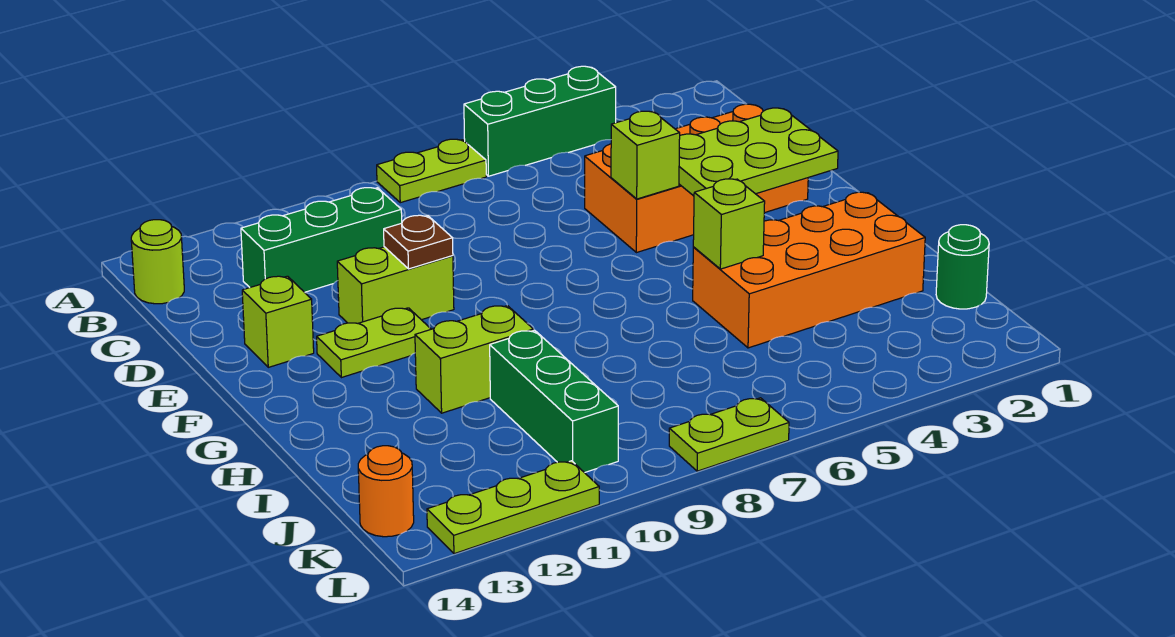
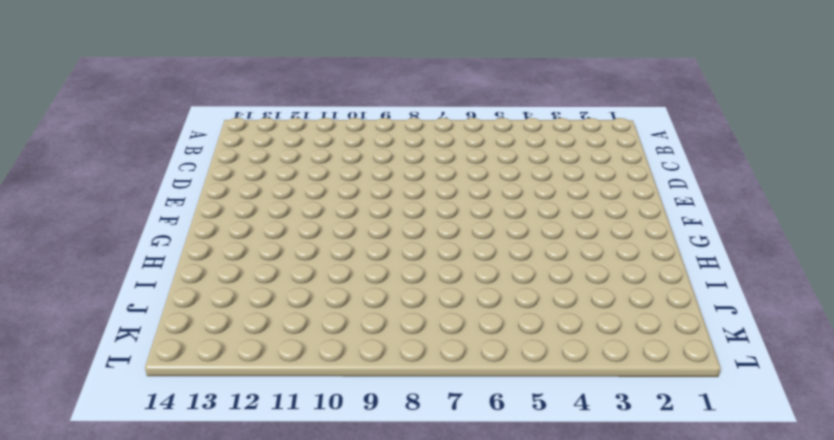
none -> green 1x3 brick [464,66,616,176]
none -> lime 1x2 plate [377,139,486,203]
none -> lime 1x1 round brick [131,220,184,304]

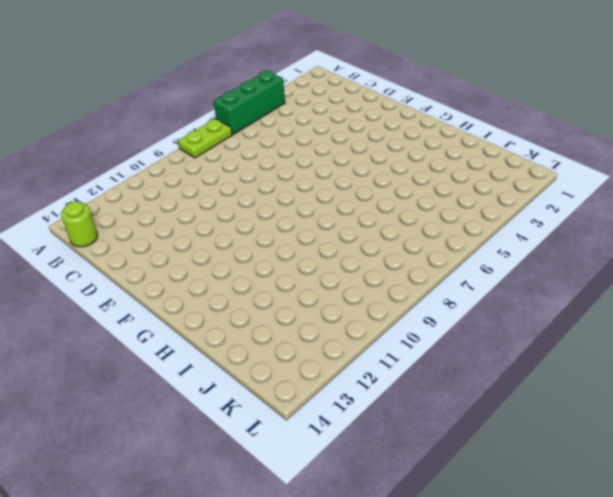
none -> green 1x3 brick [241,188,402,292]
none -> orange 2x4 brick [585,104,808,253]
none -> lime 1x2 brick [337,247,454,323]

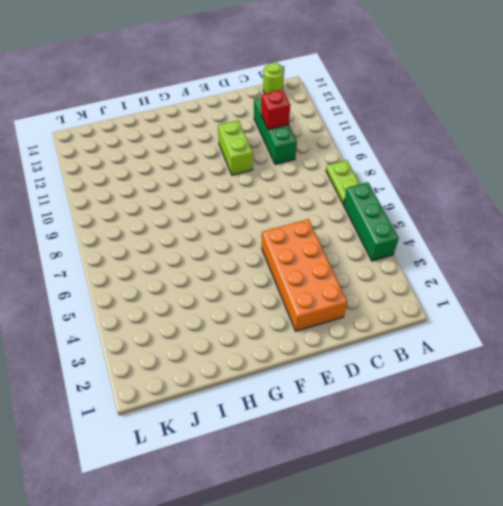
red 1x1 brick [261,90,290,129] -> none
none -> lime 1x1 brick [242,276,314,367]
none -> lime 1x2 plate [317,308,431,378]
none -> orange 2x4 brick [693,192,925,348]

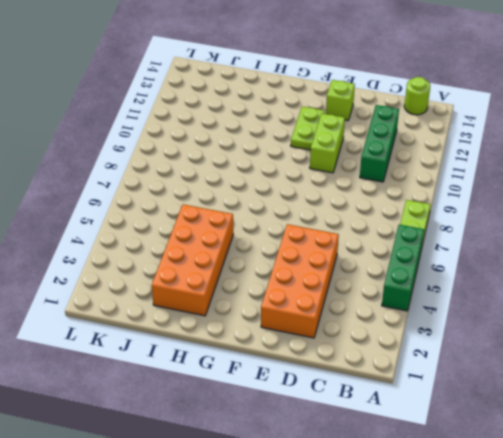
none -> lime 1x2 brick [415,306,533,413]
none -> green 1x3 brick [490,330,618,473]
none -> green 1x1 round brick [936,225,989,309]

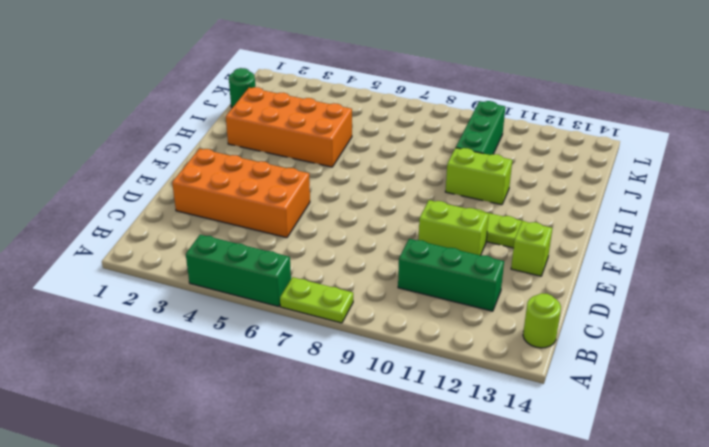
none -> orange 1x1 round brick [358,446,414,537]
none -> lime 1x2 plate [669,398,789,471]
none -> lime 1x3 plate [427,461,599,554]

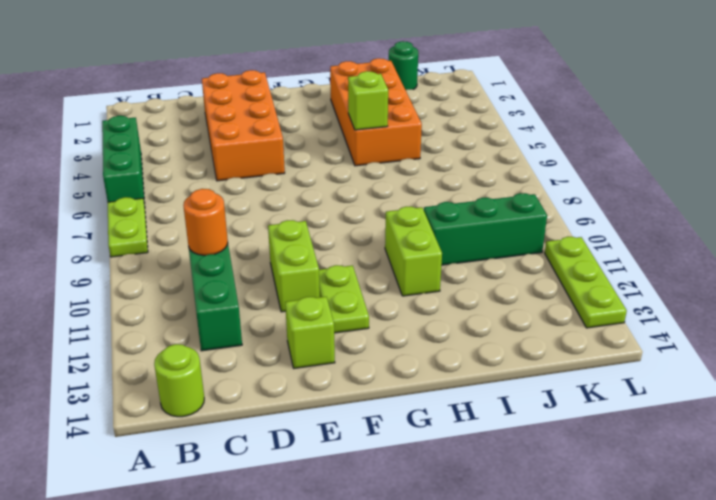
orange 1x1 round brick [183,189,228,255] -> orange 1x1 round brick moved to [358,446,414,537]
none -> lime 1x2 plate [669,398,789,471]
none -> lime 2x3 plate [679,108,838,196]
none -> lime 1x1 brick [611,111,680,199]

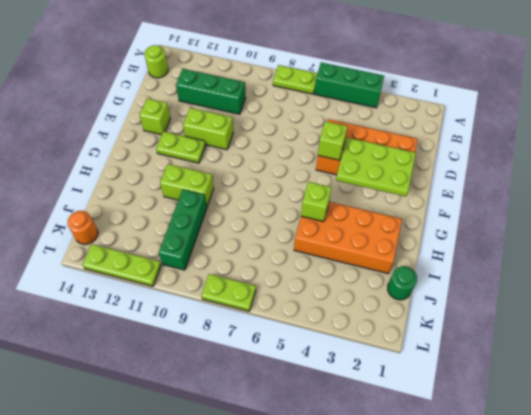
none -> brown 1x1 plate [384,215,453,269]

